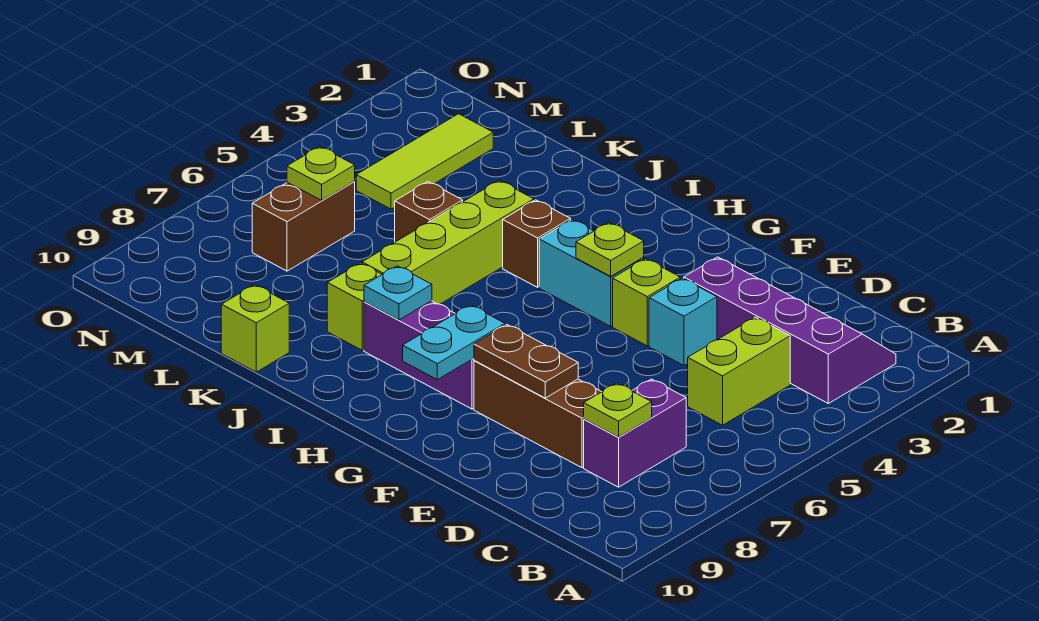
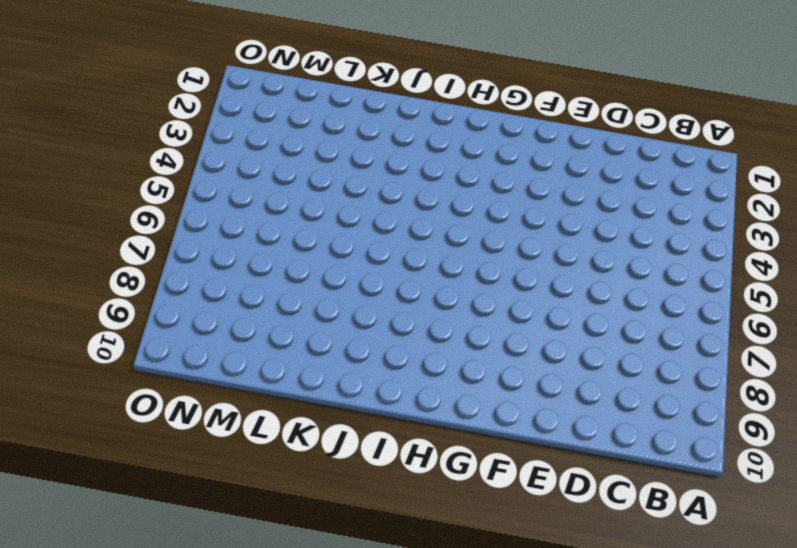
none -> purple 2x4 slope [684,257,896,404]
none -> lime 1x2 brick [688,317,790,425]
none -> purple 1x2 brick [584,379,686,487]

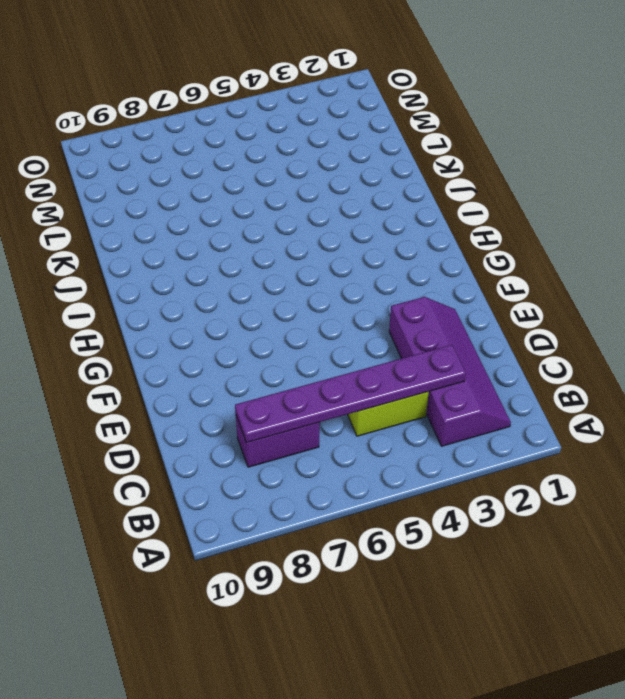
purple 1x6 plate [235,345,466,443] -> lime 1x1 plate [584,383,652,437]
none -> brown 1x3 brick [474,361,601,468]
none -> cyan 1x1 brick [649,278,717,365]
none -> lime 1x1 brick [613,259,680,346]

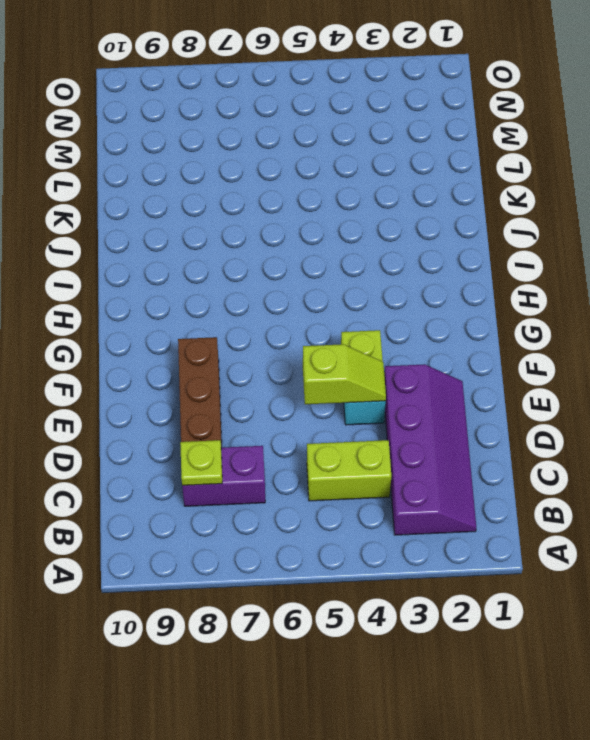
lime 1x2 slope [303,344,386,404] -> none
none -> cyan 1x2 brick [539,219,644,326]
none -> purple 1x3 brick [364,301,474,409]
none -> brown 1x1 brick [503,200,571,287]

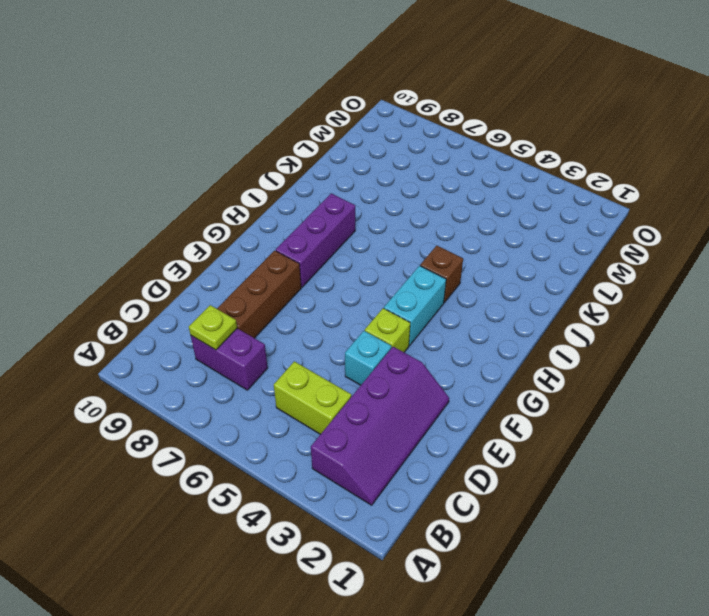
none -> lime 1x4 brick [362,181,534,304]
none -> lime 1x1 brick [327,263,382,350]
none -> brown 1x1 brick [395,182,463,242]

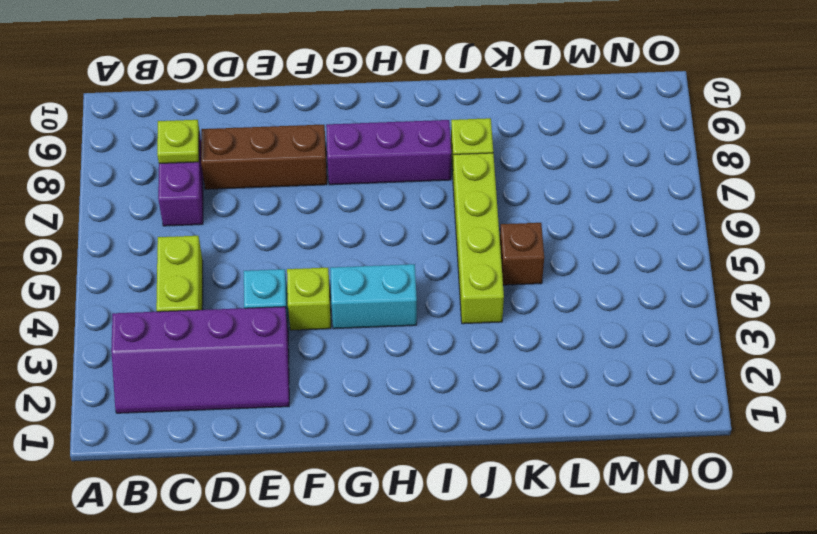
none -> brown 1x1 brick [503,200,571,287]
none -> lime 1x1 brick [221,285,289,372]
none -> lime 1x3 tile [356,114,493,209]

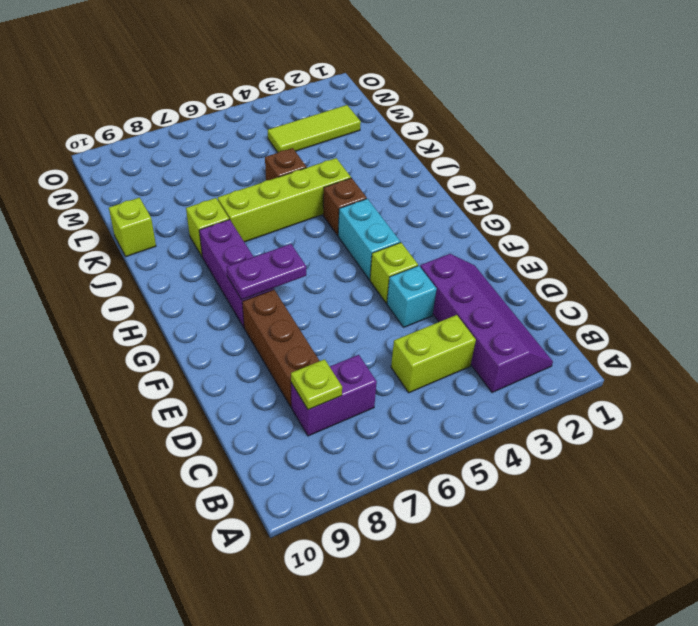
purple 1x2 plate [227,244,306,300] -> cyan 1x2 plate [403,305,505,380]
none -> brown 1x2 brick [252,181,355,271]
none -> brown 1x2 plate [474,325,578,398]
none -> lime 1x1 plate [576,223,644,276]

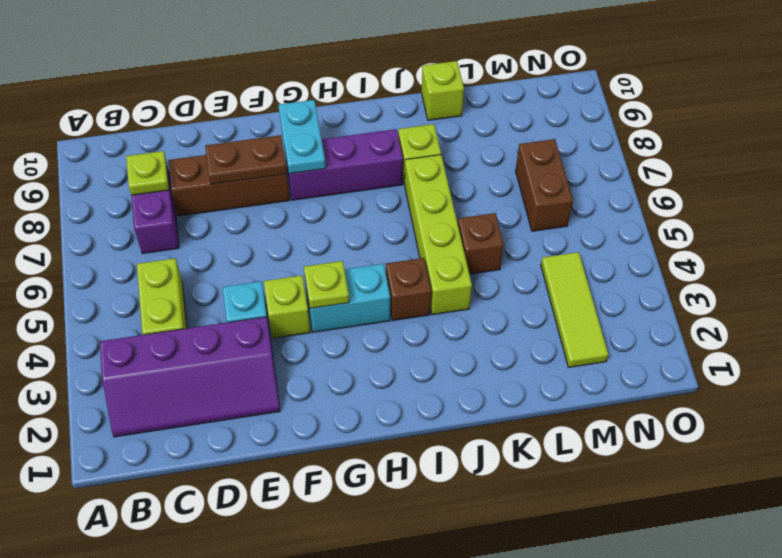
none -> cyan 1x1 plate [364,266,432,320]
none -> lime 1x1 plate [287,147,355,200]

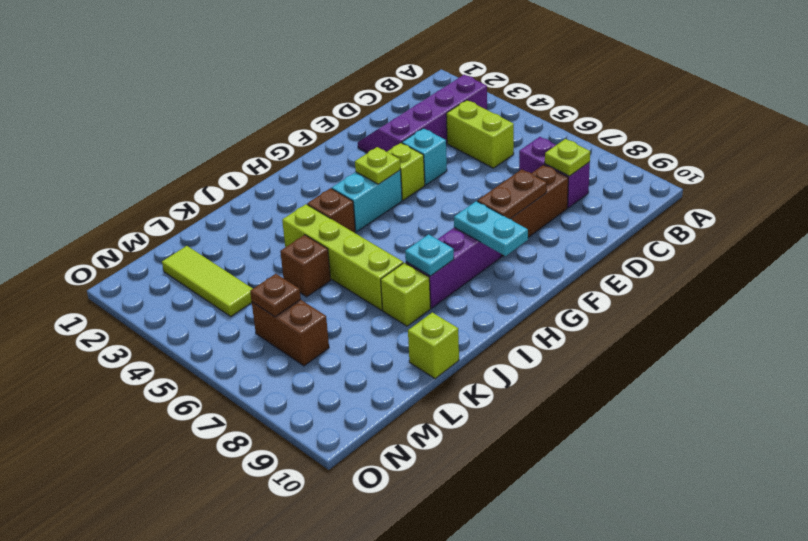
brown 1x1 plate [250,274,301,317] -> lime 1x1 plate [287,147,355,200]

